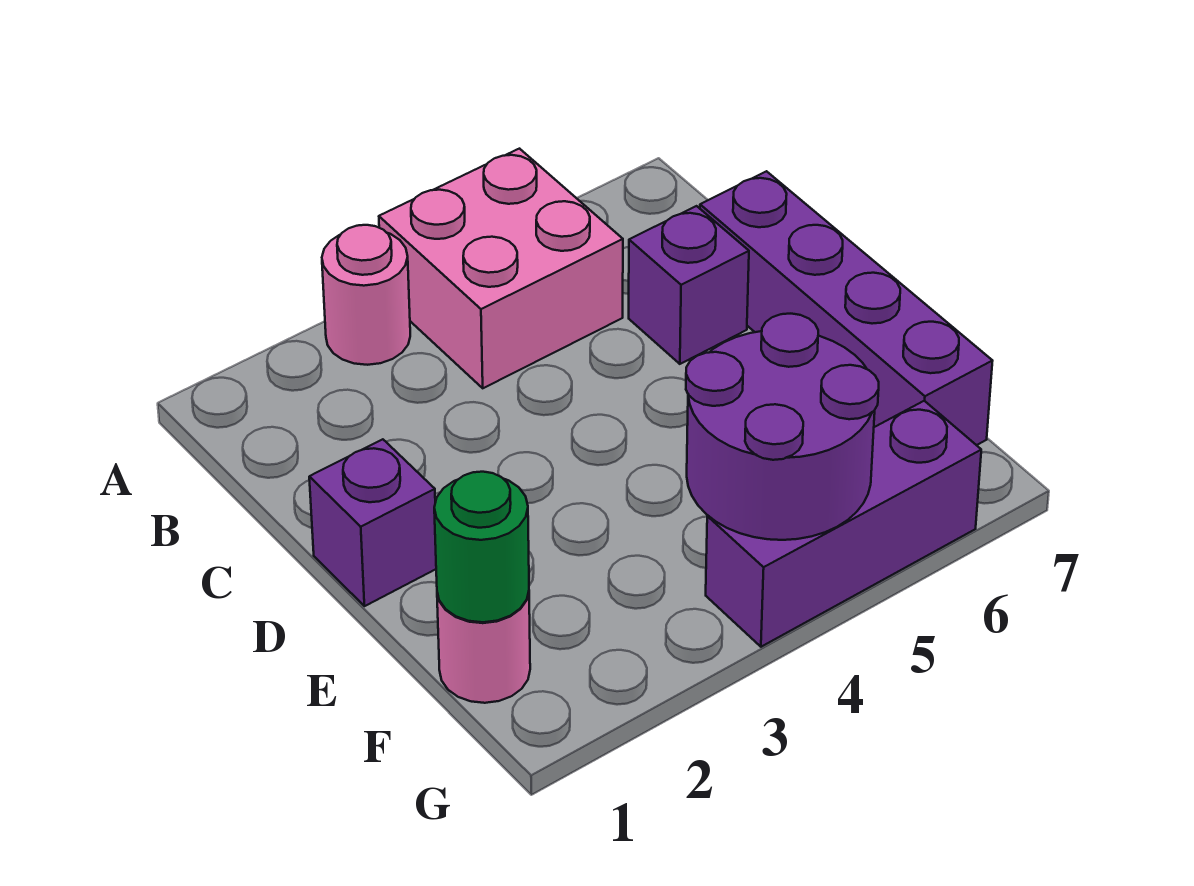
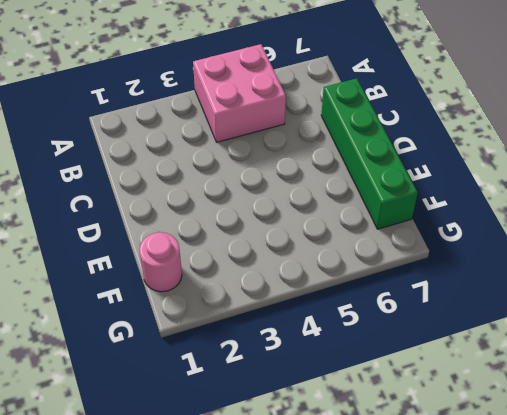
green 1x4 brick [321,78,418,229] -> purple 1x4 brick [700,171,992,445]
none -> pink 1x1 round brick [322,225,410,365]
none -> purple 1x1 brick [629,206,749,364]

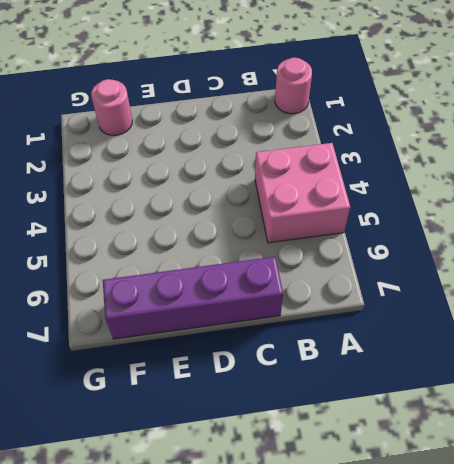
pink 1x1 round brick [275,58,312,114] -> pink 1x1 round brick moved to [322,225,410,365]
none -> purple 1x1 brick [629,206,749,364]
none -> purple 1x1 brick [309,439,436,606]

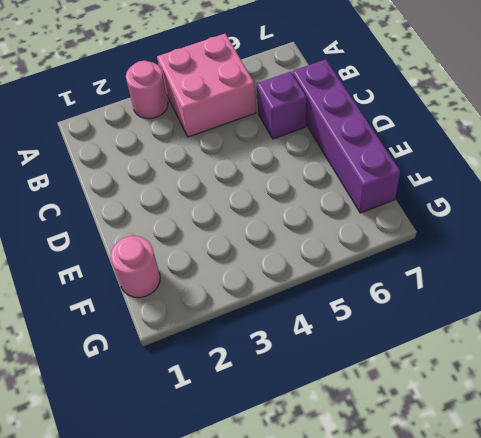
none -> purple 1x1 brick [309,439,436,606]
none -> purple 1x3 brick [706,401,981,647]

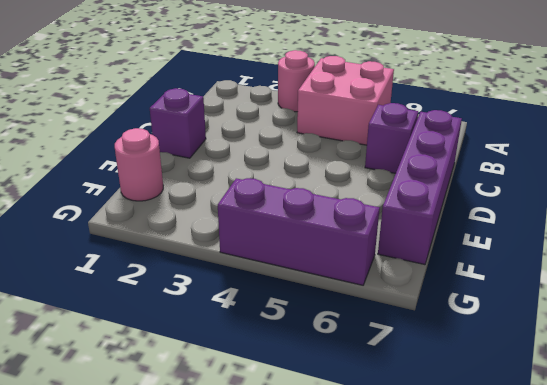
none -> green 1x1 round brick [434,472,529,622]
none -> purple 2x2 round brick [686,314,879,540]

